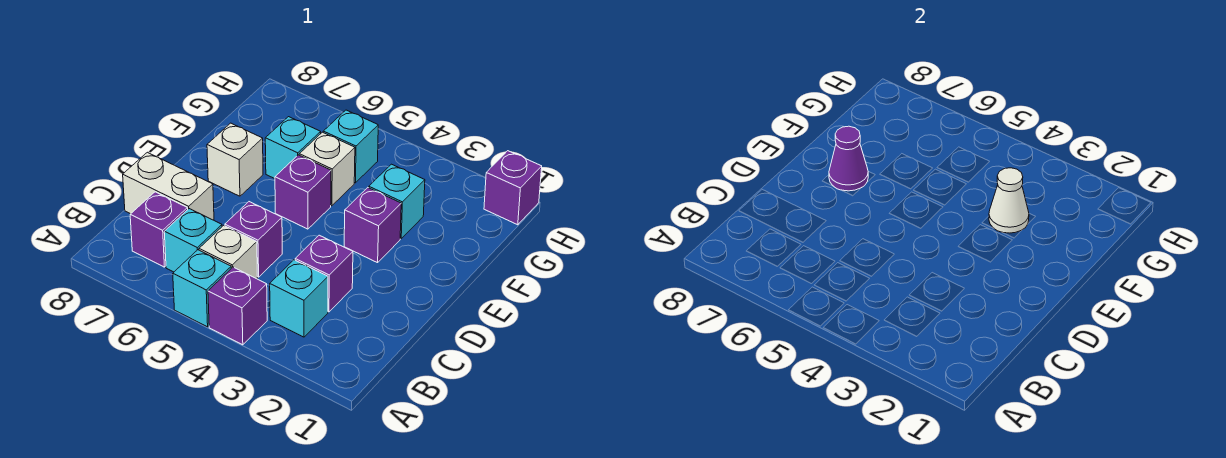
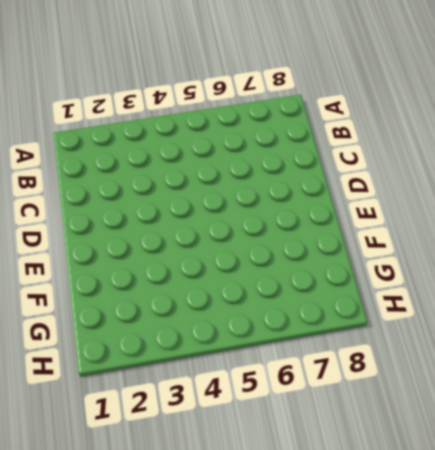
none -> purple 1x1 brick [208,267,267,345]
none -> cyan 1x1 brick [173,250,231,327]
none -> cyan 1x1 brick [270,260,328,337]

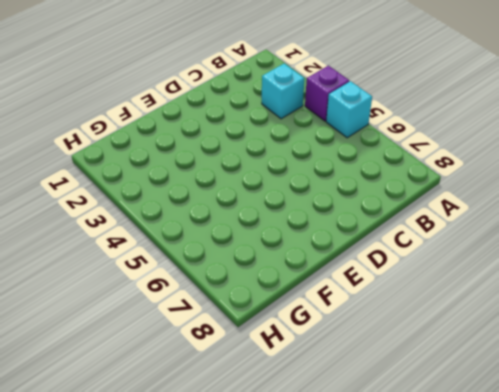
none -> white 1x1 brick [199,225,257,279]
none -> cyan 1x1 brick [164,209,222,272]
none -> purple 1x1 brick [130,192,188,267]

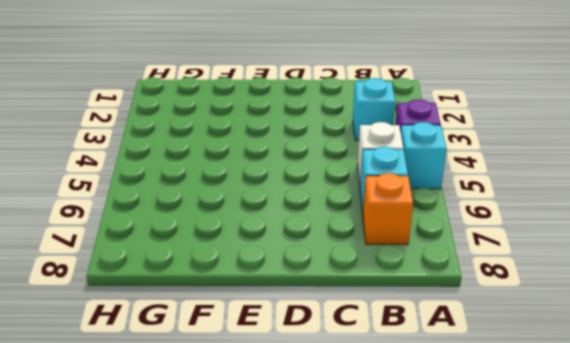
orange 1x1 brick [363,173,413,244] -> purple 1x1 brick [130,192,188,267]
none -> purple 1x1 brick [295,235,353,312]
none -> purple 1x1 brick [225,202,282,277]
none -> white 1x2 brick [123,152,214,220]

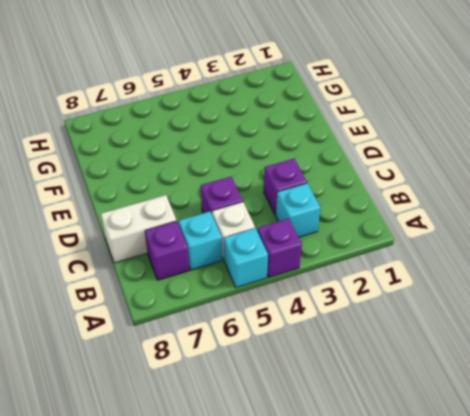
none -> purple 1x1 brick [344,188,401,263]
none -> purple 1x1 brick [275,155,331,229]
none -> white 1x1 brick [207,123,263,196]

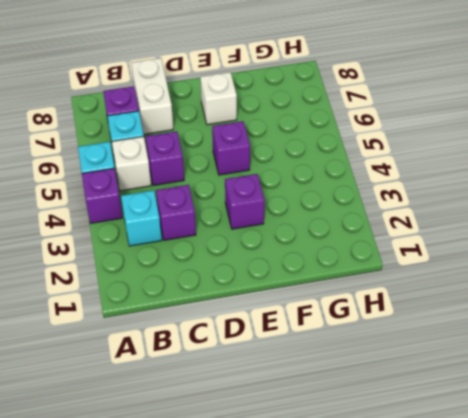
none -> cyan 1x1 brick [369,164,425,239]
none -> white 1x1 brick [299,132,355,206]
none -> cyan 1x1 brick [265,117,321,179]

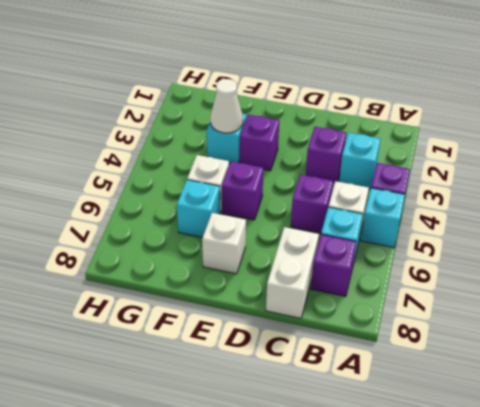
none -> cyan 1x1 brick [323,110,378,183]
none -> purple 1x1 brick [484,151,542,225]
none -> purple 1x1 cone [829,126,868,191]

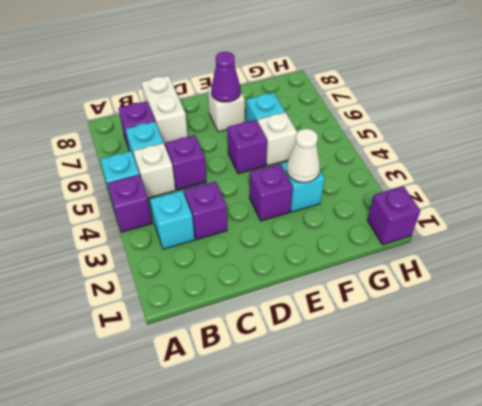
none -> cyan 1x1 brick [323,110,378,183]

